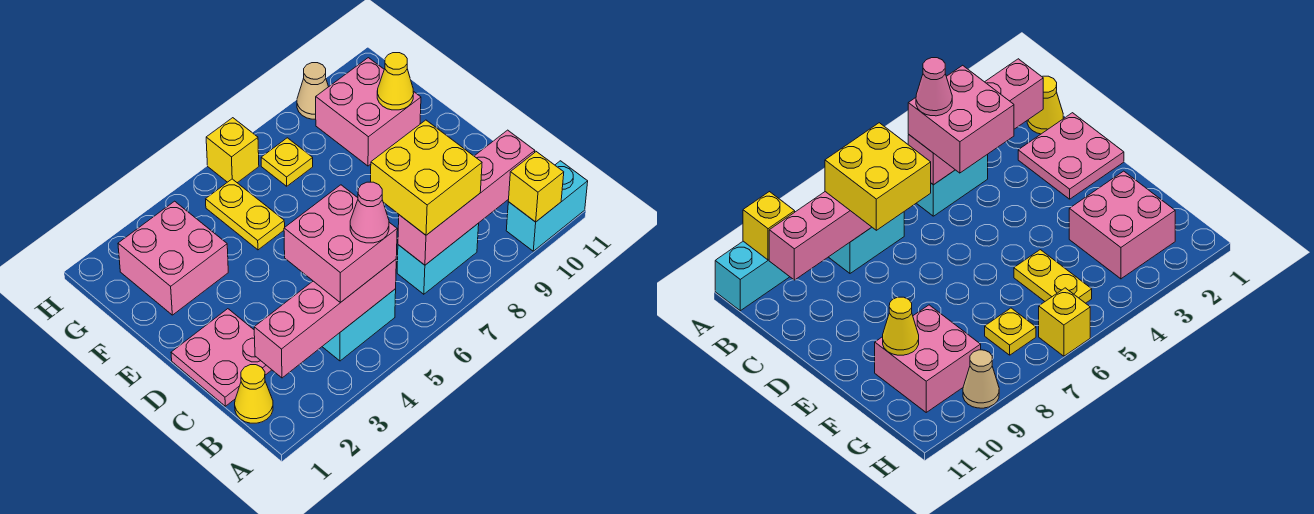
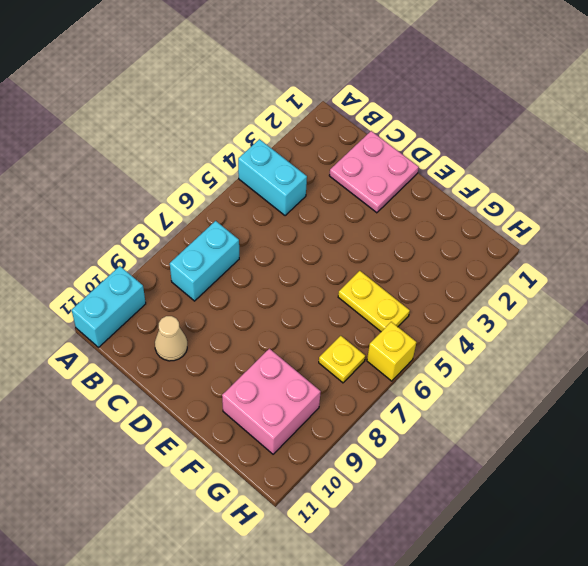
cyan 1x2 brick [238,139,307,216] -> cyan 1x2 brick turned to [322,289,396,361]
tan 1x1 cone [155,316,187,361] -> tan 1x1 cone moved to [297,63,328,119]
none -> yellow 1x1 cone [235,365,273,423]
none -> pink 2x2 brick [118,201,228,315]
none -> yellow 1x1 brick [508,152,564,222]

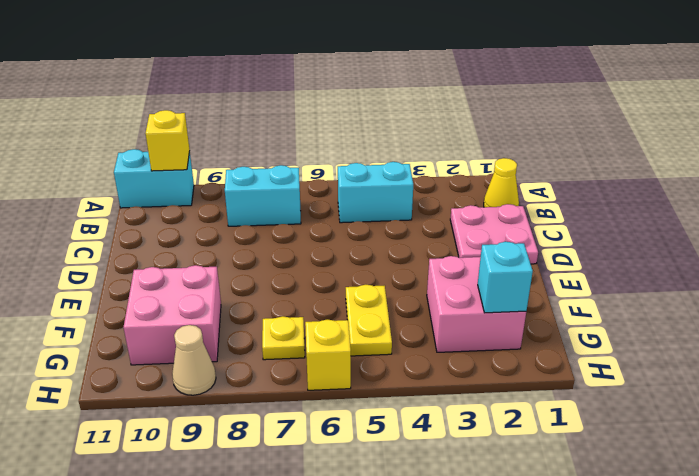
cyan 1x1 brick [478,242,533,313] -> none
none -> pink 1x4 brick [254,259,396,378]
none -> pink 1x4 brick [398,130,535,265]
none -> yellow 1x1 cone [377,53,414,110]

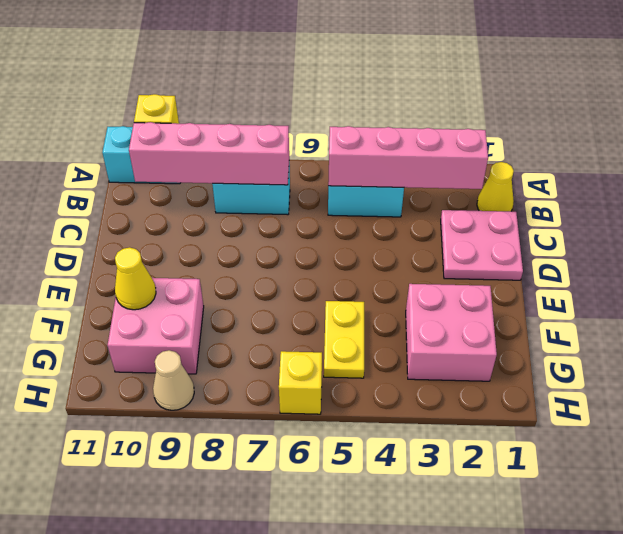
none -> yellow 1x1 plate [261,138,313,186]
none -> pink 2x2 brick [284,185,397,303]
none -> yellow 2x2 brick [371,120,482,235]

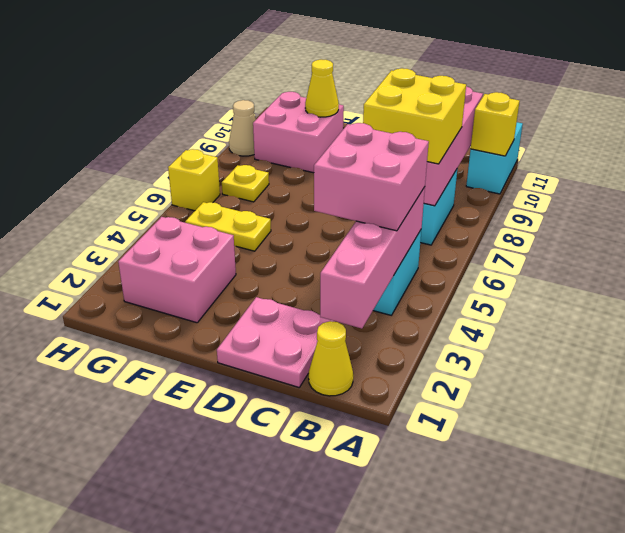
none -> pink 1x1 cone [350,182,389,243]

